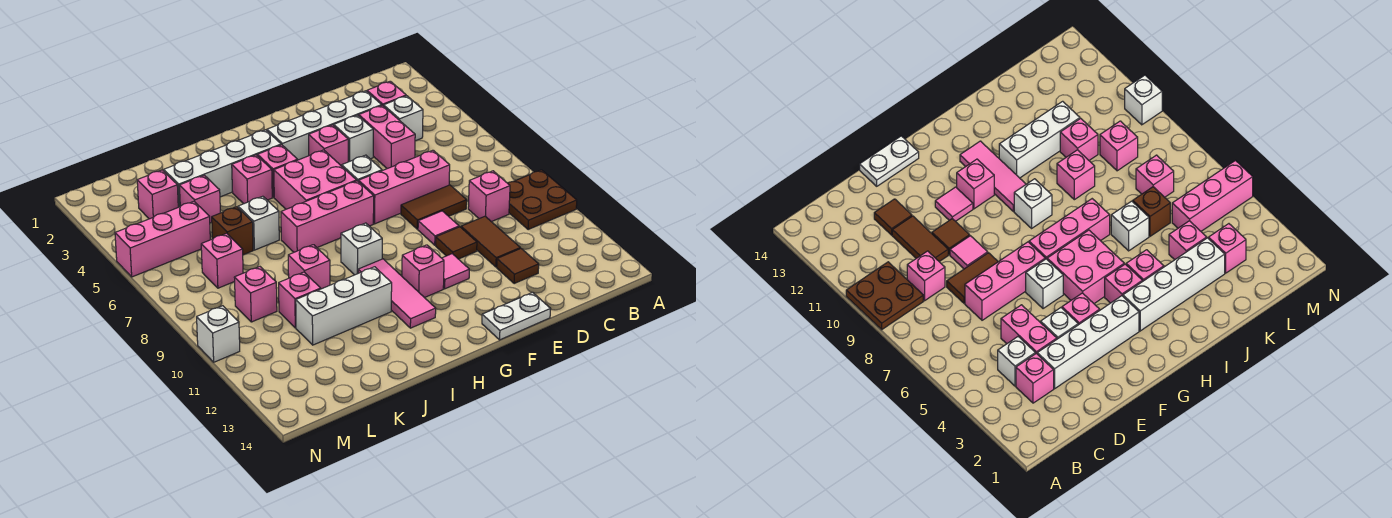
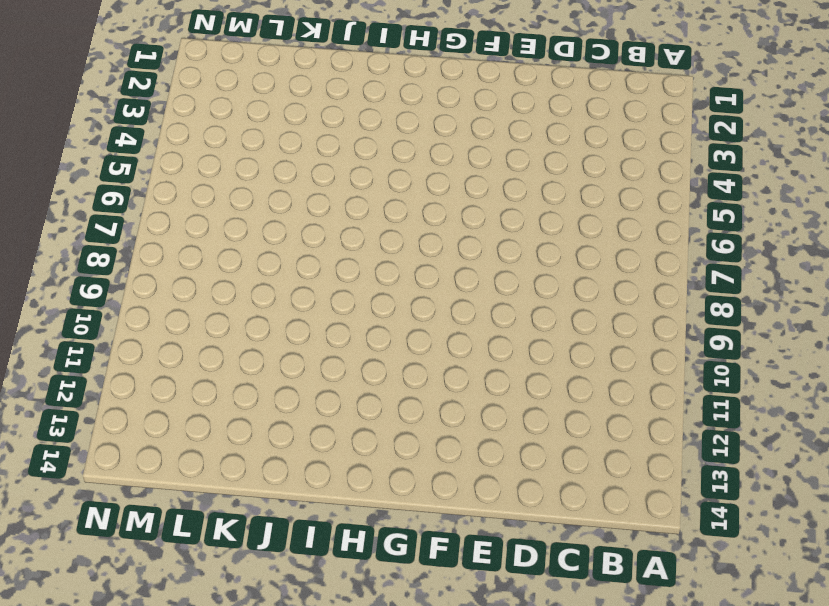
none -> brown 2x2 plate [508,170,577,230]
none -> pink 1x1 brick [367,81,406,106]
none -> white 1x1 brick [384,96,423,141]
none -> pink 1x1 brick [468,171,510,222]

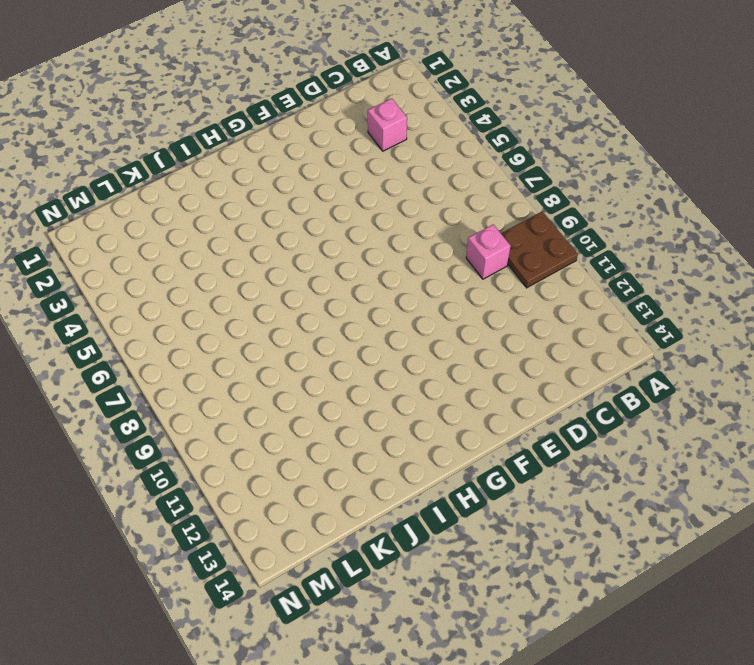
none -> white 1x1 brick [384,96,423,141]
none -> white 1x4 brick [267,91,382,160]
none -> pink 1x2 brick [359,105,415,169]
none -> pink 1x3 brick [359,150,450,224]

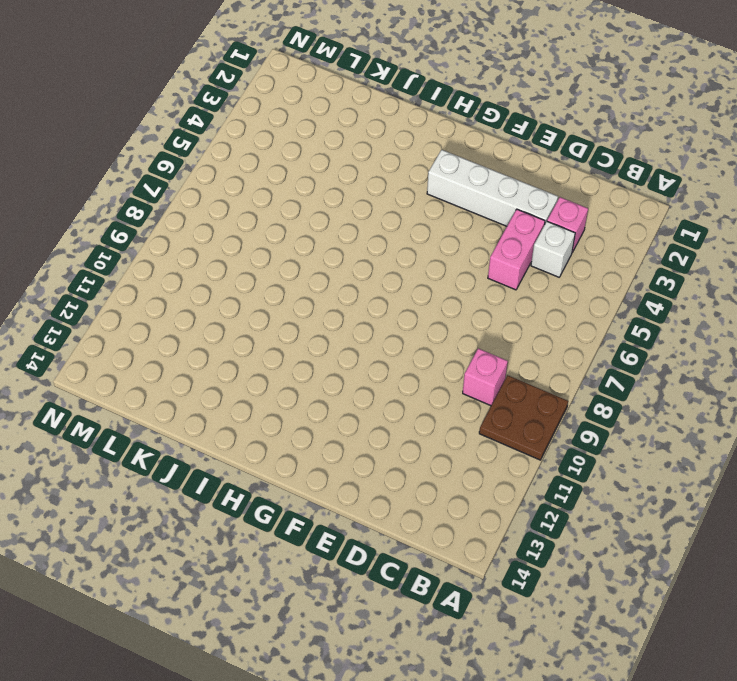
none -> pink 1x3 brick [359,150,450,224]
none -> brown 1x2 tile [401,185,467,229]
none -> brown 1x2 tile [461,216,520,267]
none -> brown 1x1 tile [497,248,539,284]

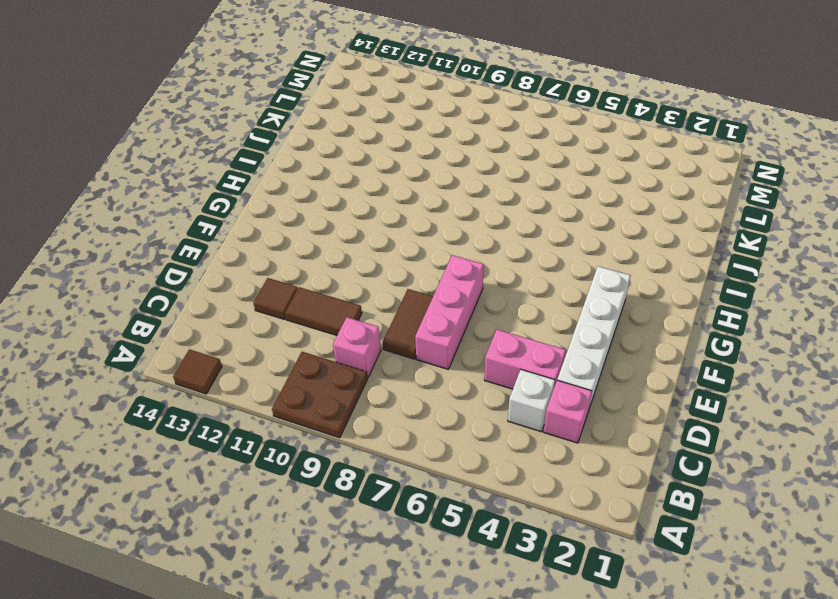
brown 1x1 tile [173,349,222,394] -> brown 1x1 tile moved to [436,227,477,259]
none -> white 1x1 brick [334,115,373,162]
none -> pink 1x1 tile [418,211,459,245]
none -> white 1x2 plate [482,292,550,340]
none -> pink 1x1 brick [309,125,348,166]

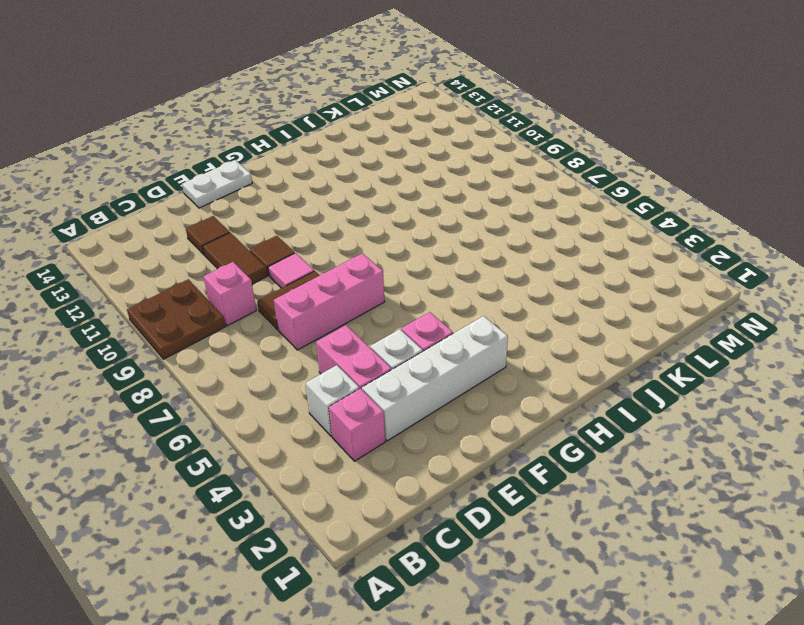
none -> white 1x1 brick [342,155,382,182]
none -> pink 1x1 tile [442,254,469,289]
none -> pink 2x2 brick [274,150,357,209]
none -> pink 1x3 brick [281,181,374,252]

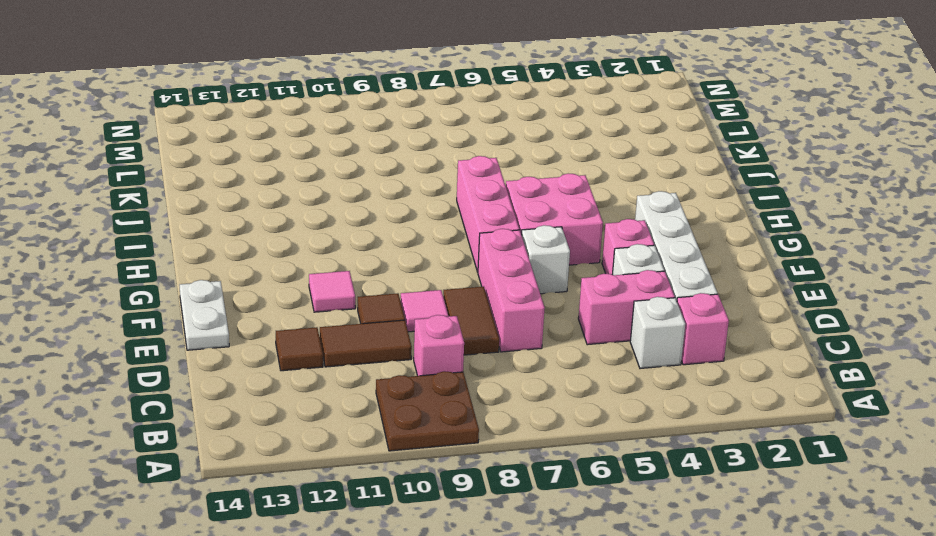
none -> pink 1x1 brick [402,245,444,298]
none -> white 1x4 brick [164,130,281,207]
none -> pink 1x1 brick [258,145,298,197]
none -> white 1x1 brick [341,223,382,275]

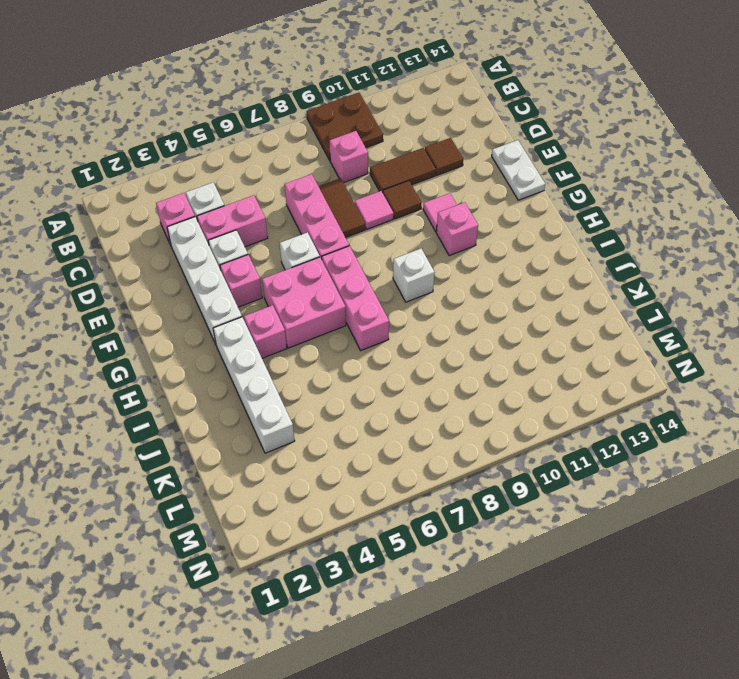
none -> pink 1x3 tile [358,259,436,328]
none -> pink 1x1 brick [232,155,272,204]
none -> white 1x3 brick [296,267,392,345]
none -> white 1x1 brick [238,196,279,250]

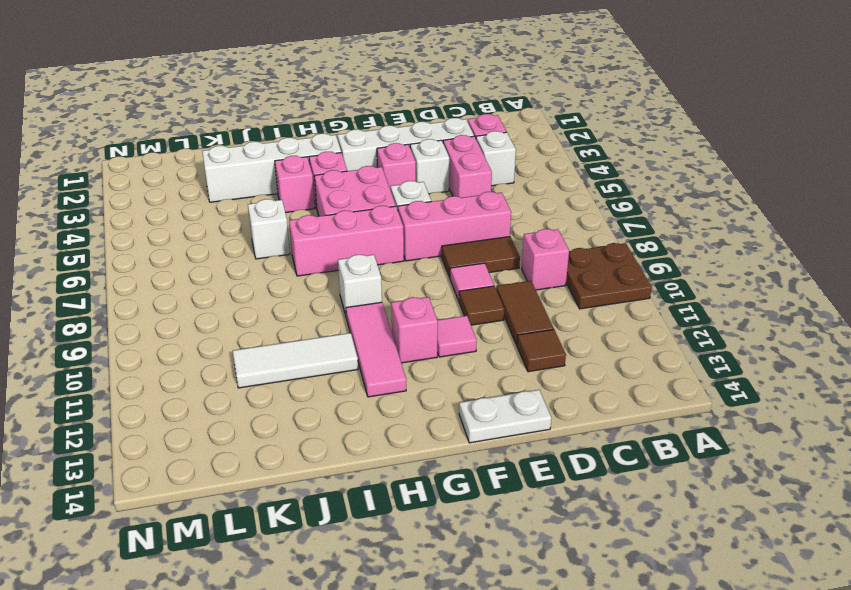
white 1x3 tile [233,333,358,388] -> white 1x3 brick [296,267,392,345]
none -> pink 1x1 brick [288,245,330,289]
none -> pink 1x1 brick [179,175,220,223]
none -> brown 1x1 brick [211,207,253,255]
none -> pink 1x1 brick [279,272,321,328]

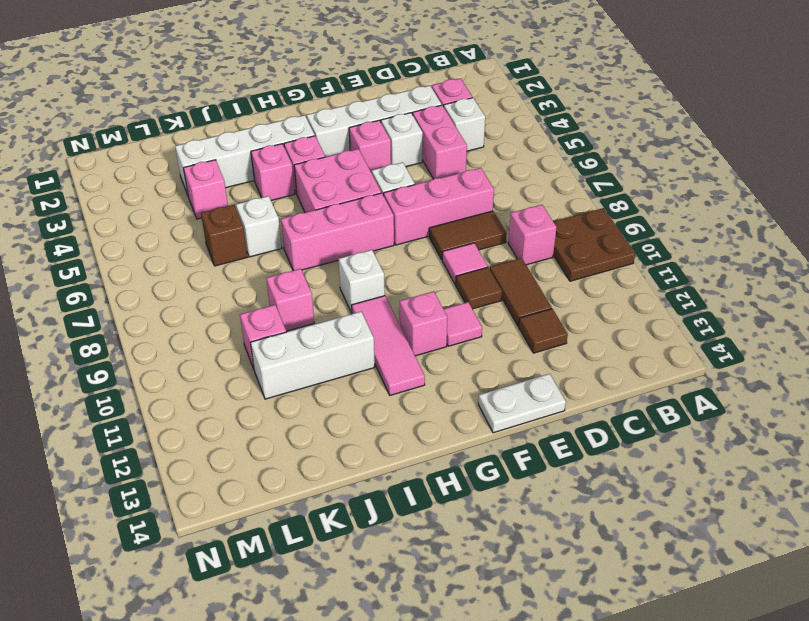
none -> pink 1x1 brick [137,170,178,219]
none -> pink 1x3 brick [115,201,210,277]
none -> pink 1x1 brick [201,233,243,288]
none -> pink 1x1 brick [234,267,277,322]

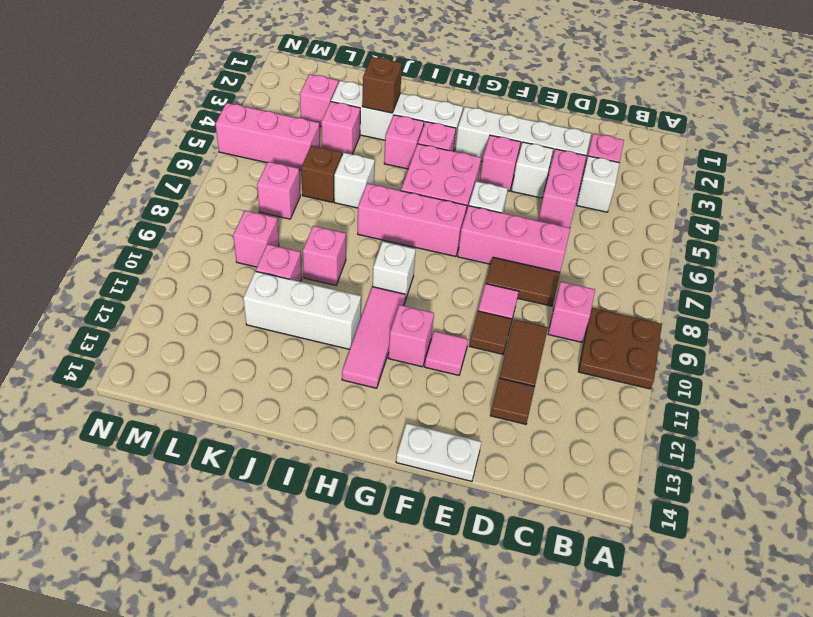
brown 1x1 brick [362,57,402,113] -> none
none -> white 1x1 brick [197,306,240,362]

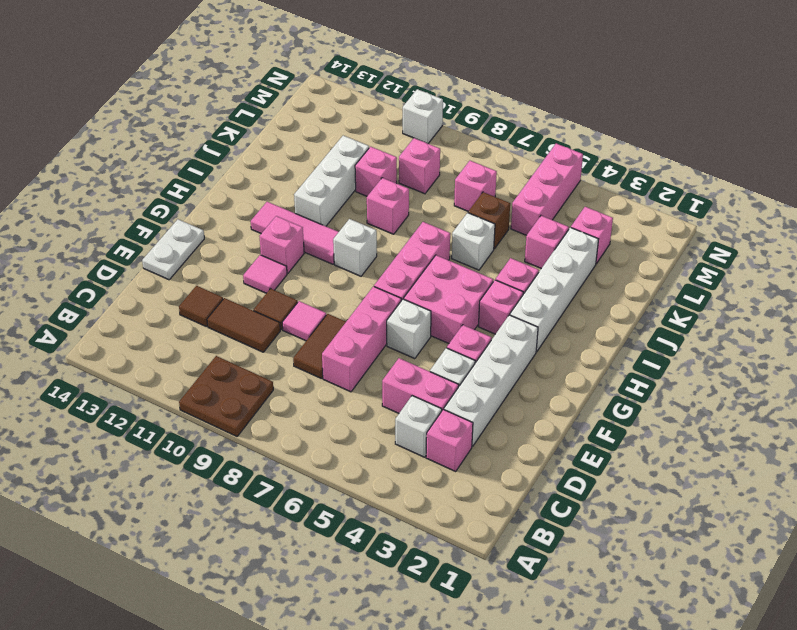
none -> pink 1x1 brick [468,171,510,222]

